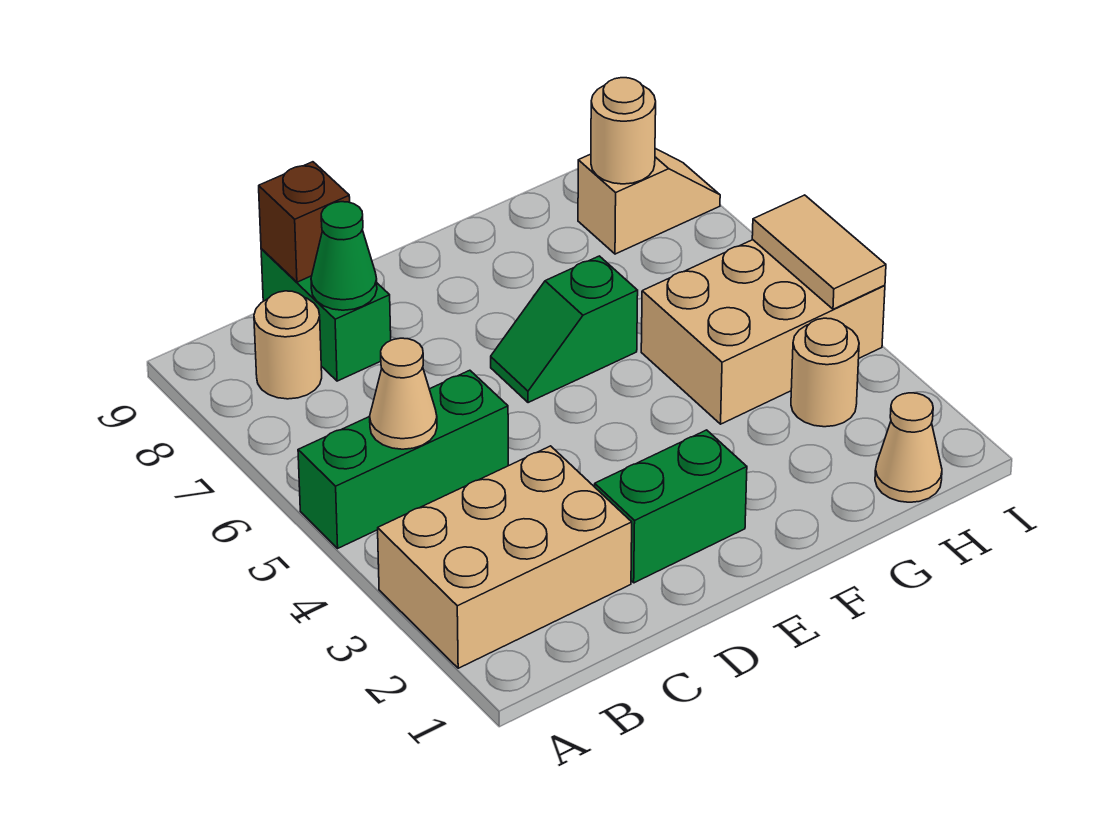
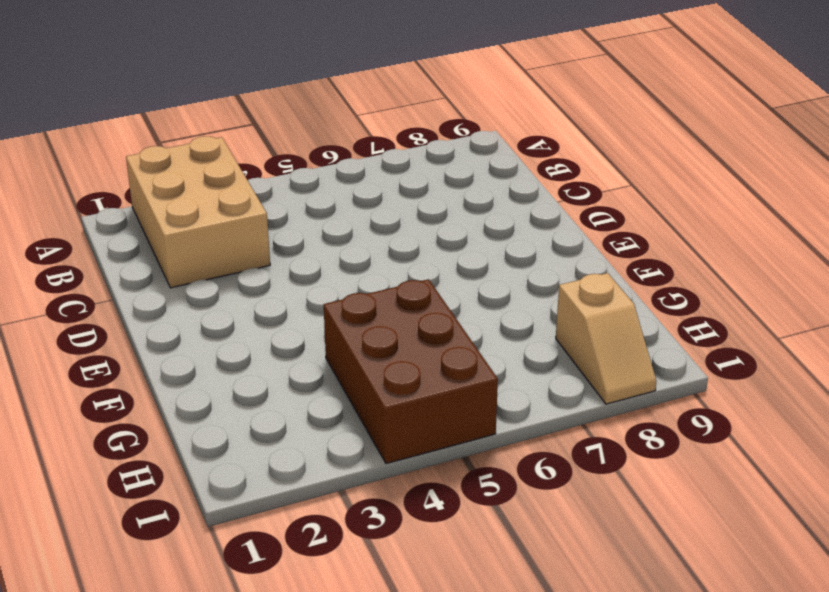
brown 2x3 brick [324,279,498,464] -> tan 2x3 brick [641,240,885,424]
none -> green 1x3 brick [298,370,508,548]
none -> tan 1x1 round brick [254,291,322,399]
none -> green 1x2 brick [261,249,391,381]

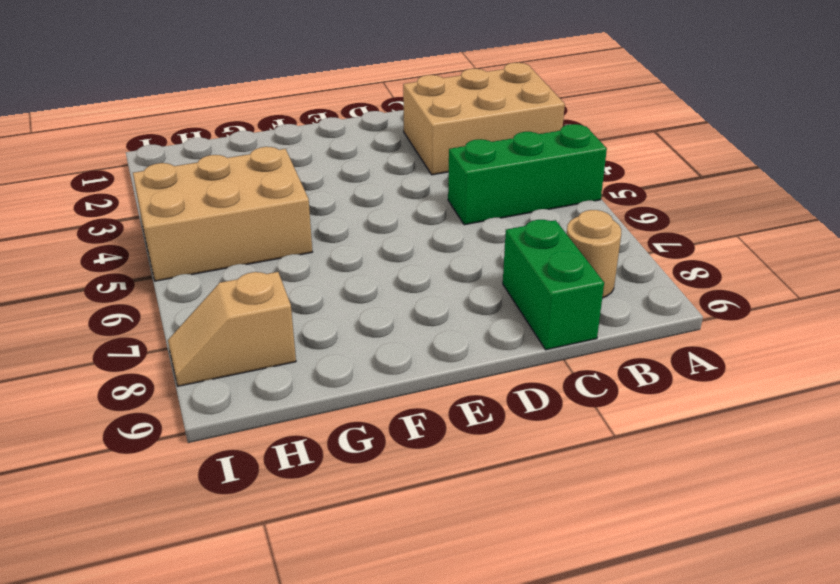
none -> green 1x2 brick [595,430,747,583]
none -> green 1x2 slope [491,256,638,403]
none -> tan 1x1 cone [875,393,942,502]

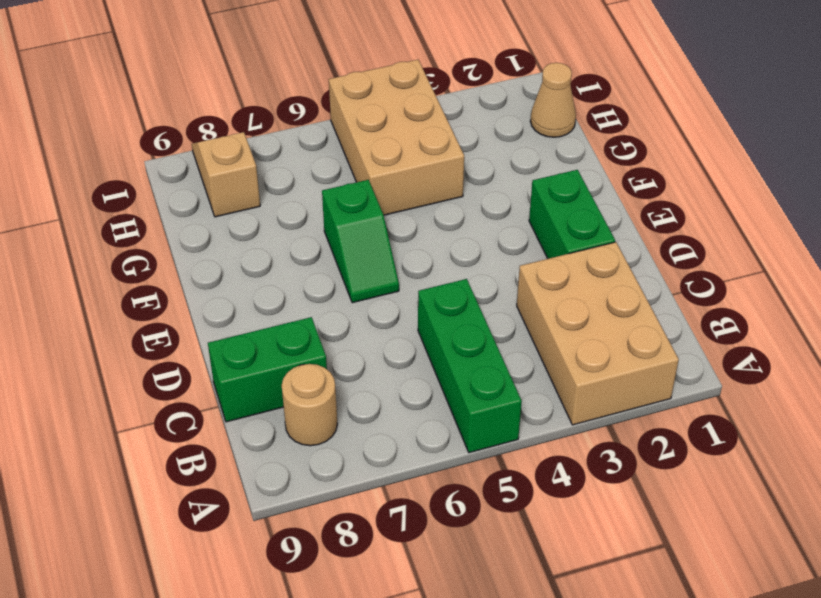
none -> tan 1x1 round brick [791,318,859,427]
none -> tan 1x1 cone [370,338,437,449]
none -> green 1x1 cone [311,202,377,310]

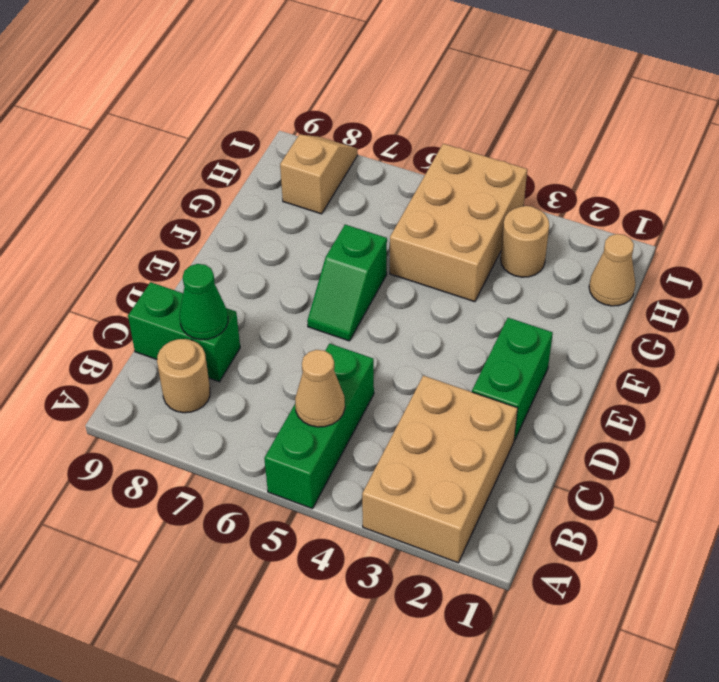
none -> brown 1x1 brick [259,162,350,282]
none -> tan 1x1 round brick [591,78,656,184]
none -> tan 1x2 tile [752,195,886,309]

